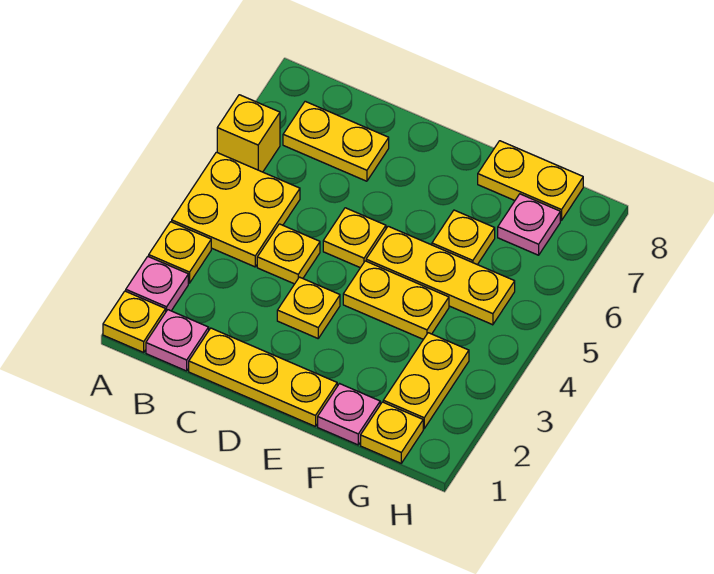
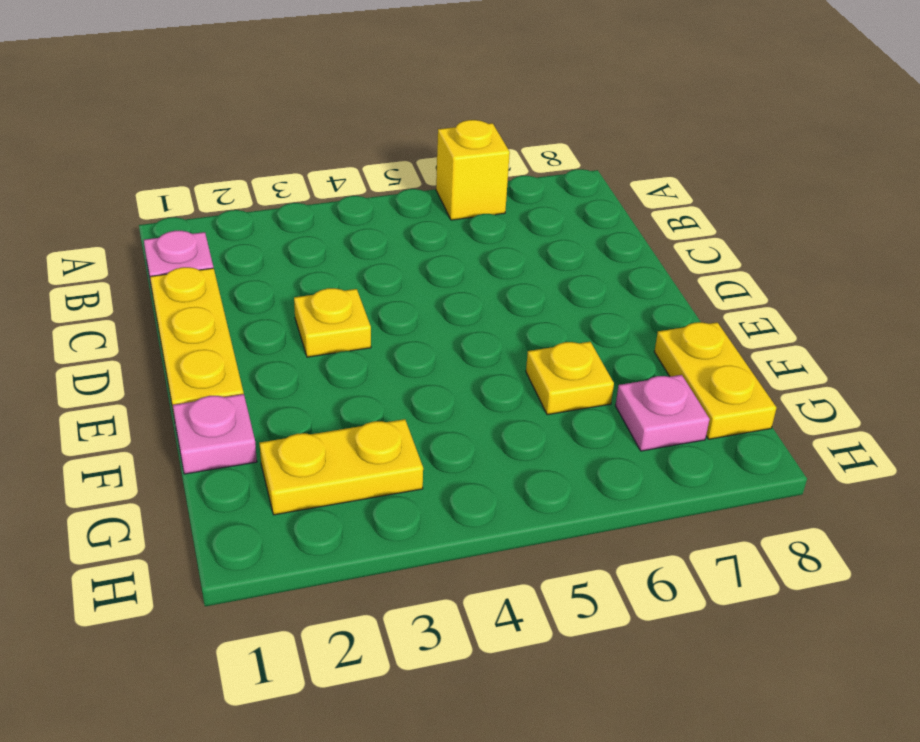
none -> yellow 1x1 plate [103,291,166,352]
none -> pink 1x1 plate [126,257,188,311]
none -> yellow 1x1 plate [149,222,211,283]

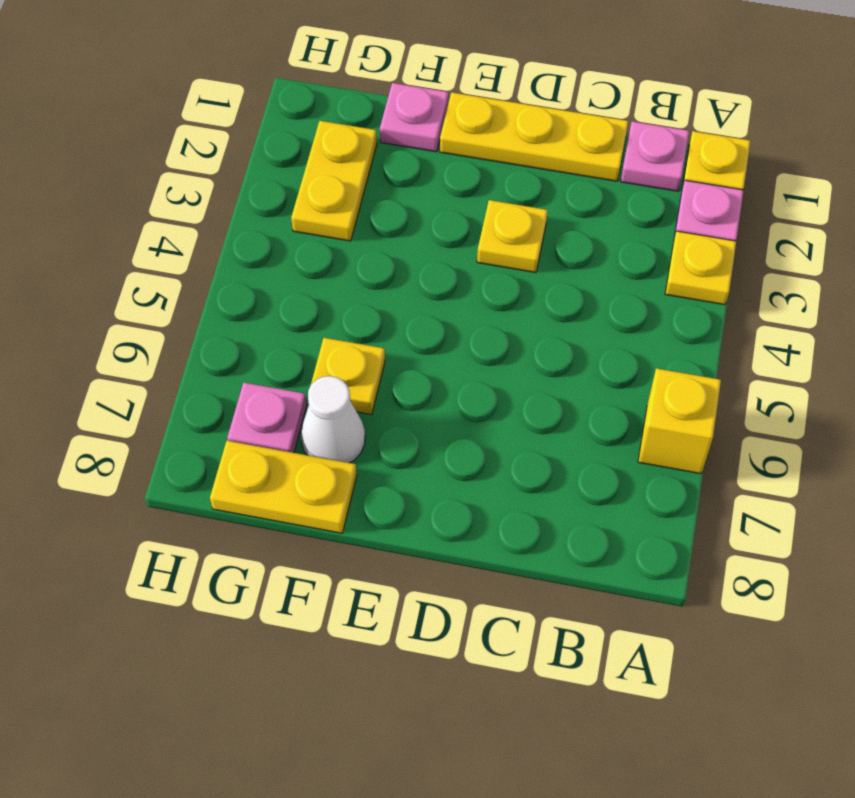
white 1x1 cone [301,376,365,463] -> none
none -> yellow 2x2 plate [172,152,300,267]
none -> yellow 1x2 plate [283,101,389,181]
none -> yellow 1x1 plate [257,224,320,284]

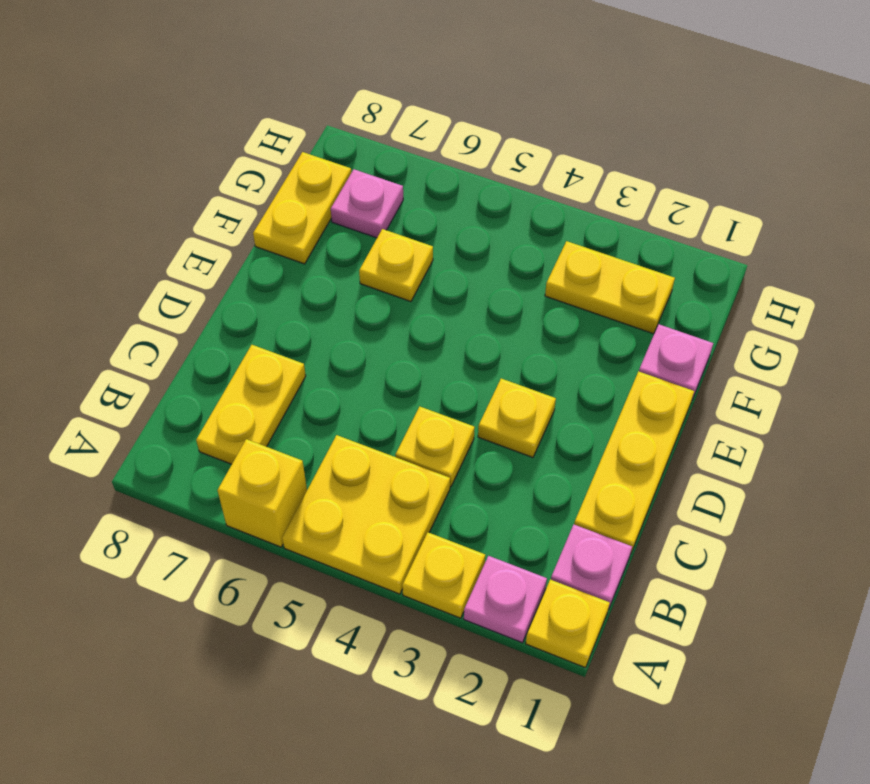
none -> yellow 1x1 plate [323,208,386,268]
none -> yellow 1x2 plate [343,261,449,339]
none -> yellow 1x3 plate [366,226,515,325]

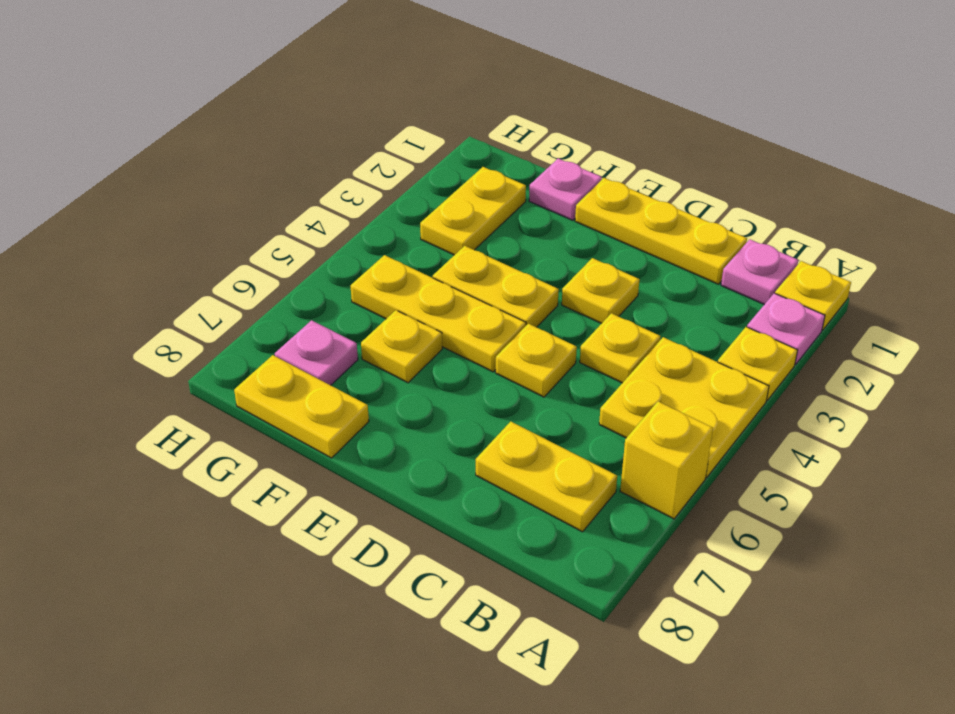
none -> yellow 1x1 plate [361,402,423,463]

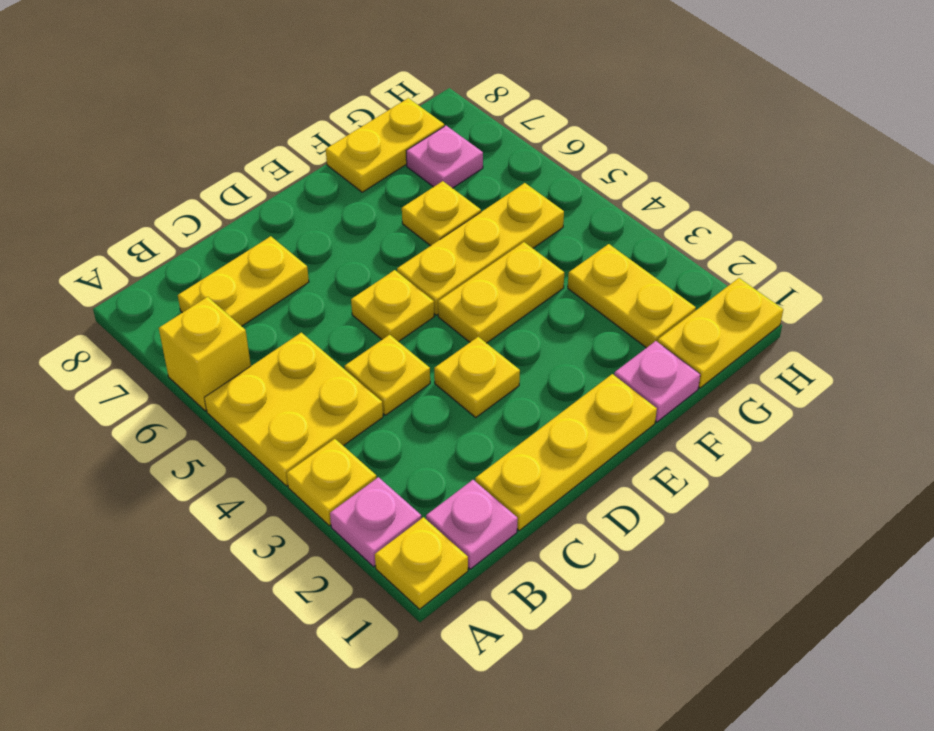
yellow 1x2 plate [658,278,783,388] -> yellow 1x1 plate [361,402,423,463]

